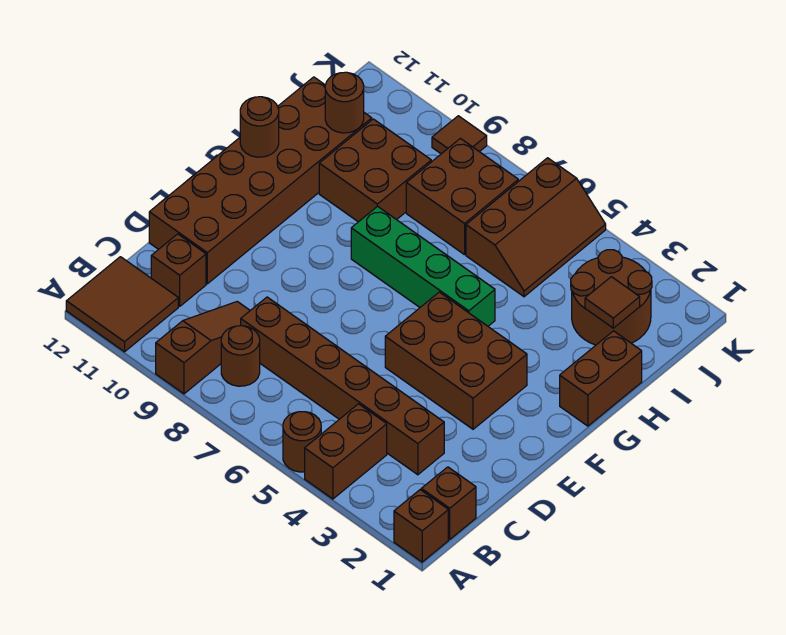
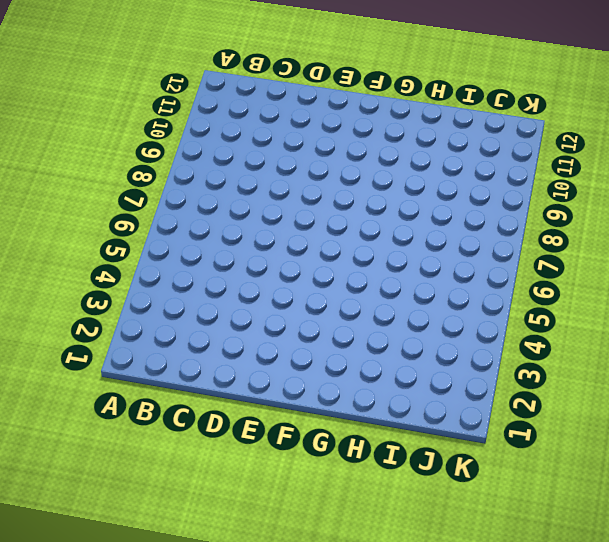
none -> brown 1x1 brick [394,490,448,562]
none -> brown 1x2 brick [305,404,387,499]
none -> brown 1x1 round brick [283,412,321,472]

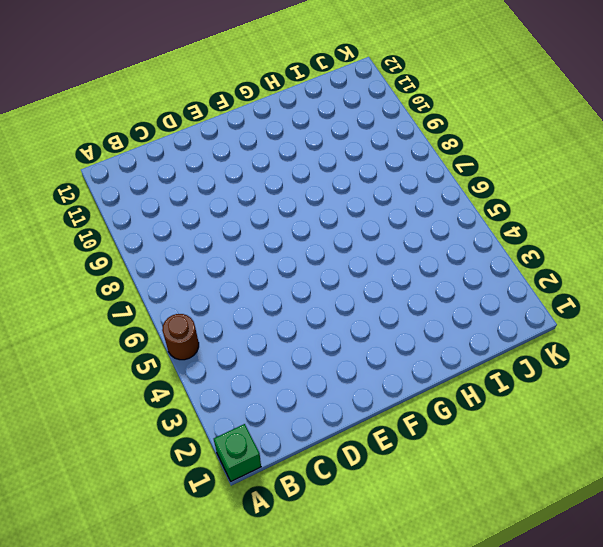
green 1x1 brick [214,424,261,481] -> brown 1x1 brick [394,490,448,562]
none -> brown 1x2 brick [305,404,387,499]
none -> brown 1x3 slope [156,302,250,394]
none -> brown 2x2 tile [66,257,178,352]

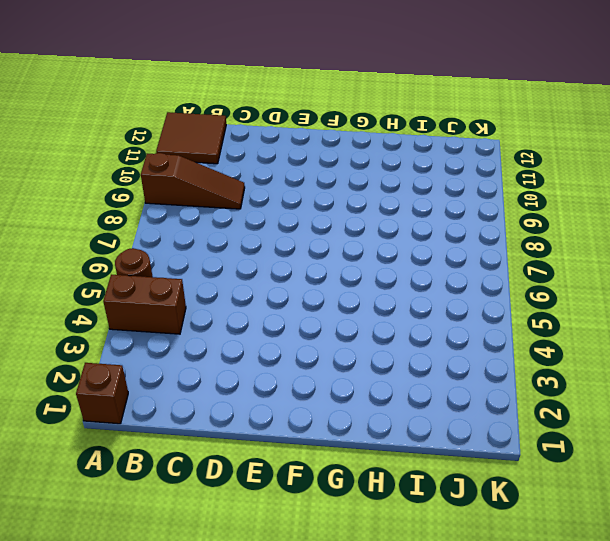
none -> brown 1x1 brick [421,467,476,539]
none -> brown 1x1 round brick [221,326,260,386]
none -> brown 1x6 brick [241,297,444,475]

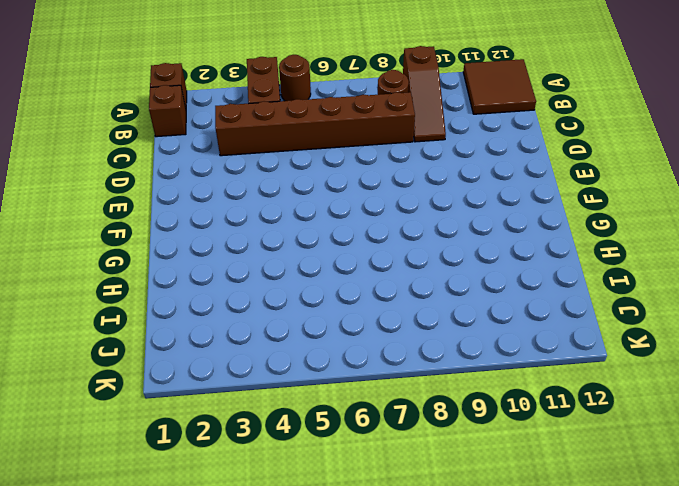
none -> brown 1x1 brick [151,234,206,306]
none -> brown 2x6 brick [149,77,372,284]
none -> brown 2x3 brick [385,292,527,429]

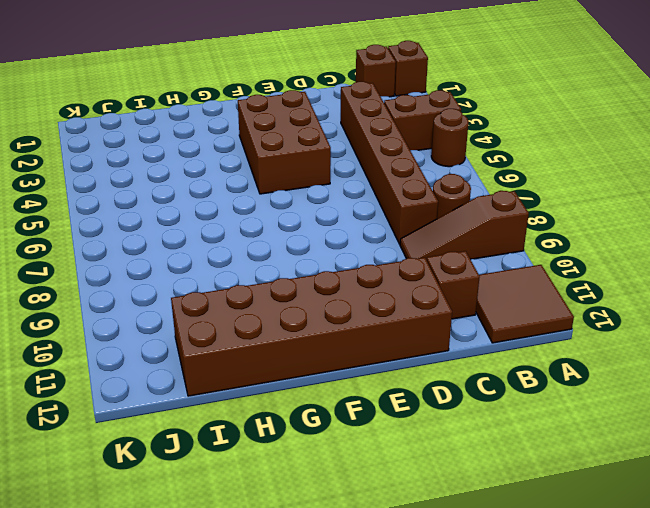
none -> brown 1x2 brick [560,331,642,426]
none -> green 1x4 brick [351,206,495,326]
none -> brown 2x2 brick [319,119,431,222]

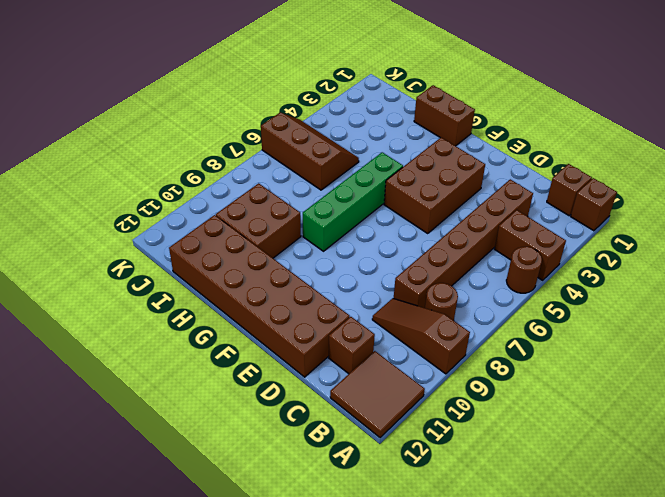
none -> brown 2x2 round brick [571,250,652,345]
none -> brown 2x2 brick [406,138,518,255]
none -> brown 1x1 tile [432,116,487,154]

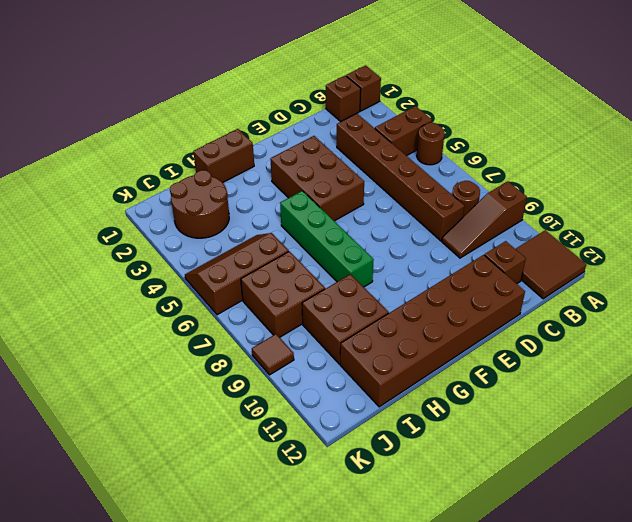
none -> brown 1x1 round brick [240,97,279,157]
none -> brown 1x1 tile [585,277,640,328]
none -> brown 1x1 round brick [325,72,364,133]

